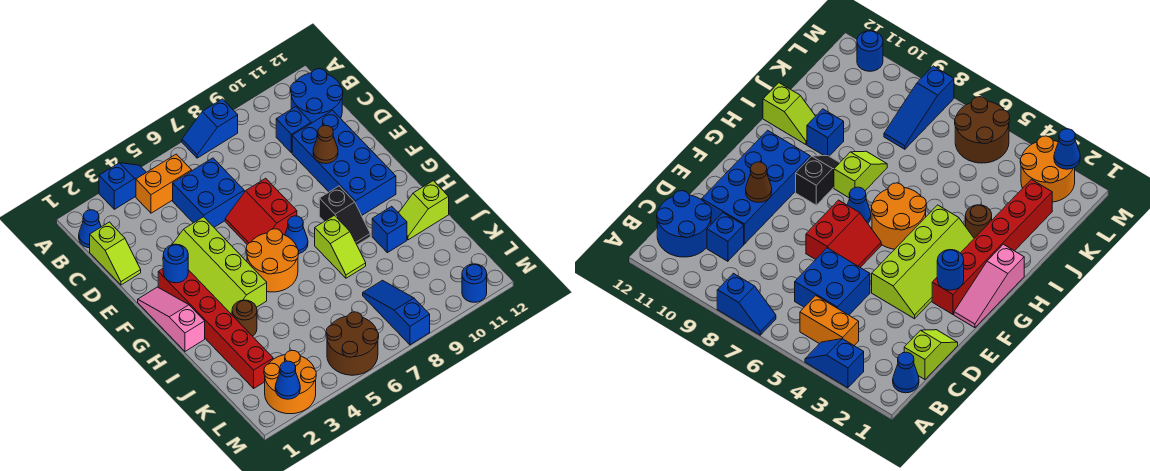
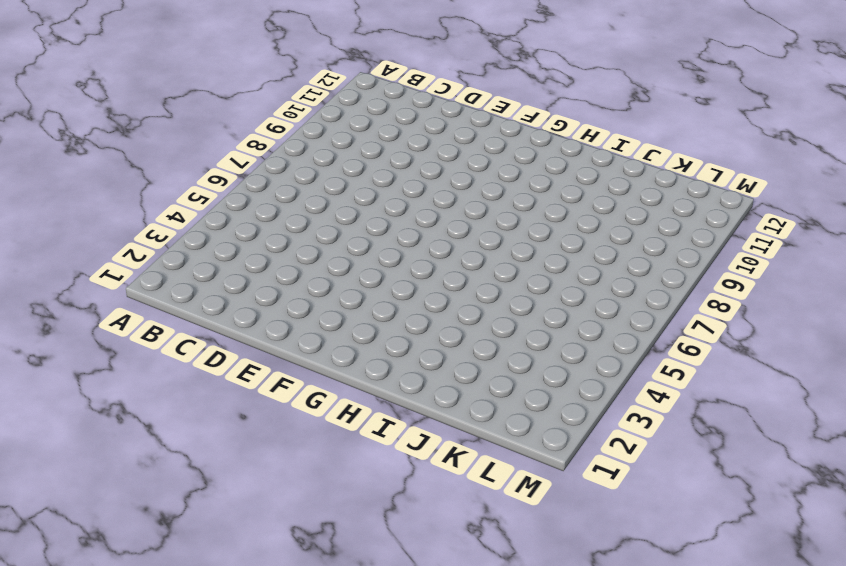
none -> blue 1x2 slope [99,163,146,209]
none -> blue 1x2 slope [182,99,238,158]
none -> blue 1x1 cone [79,210,101,248]

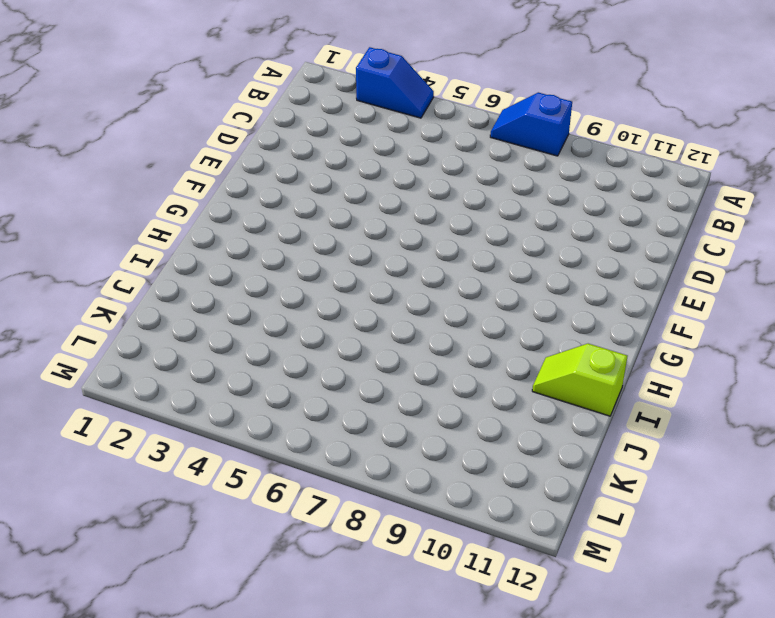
none -> blue 1x1 cone [79,210,101,248]
none -> orange 1x2 brick [136,154,192,213]
none -> blue 2x2 round brick [291,69,343,123]

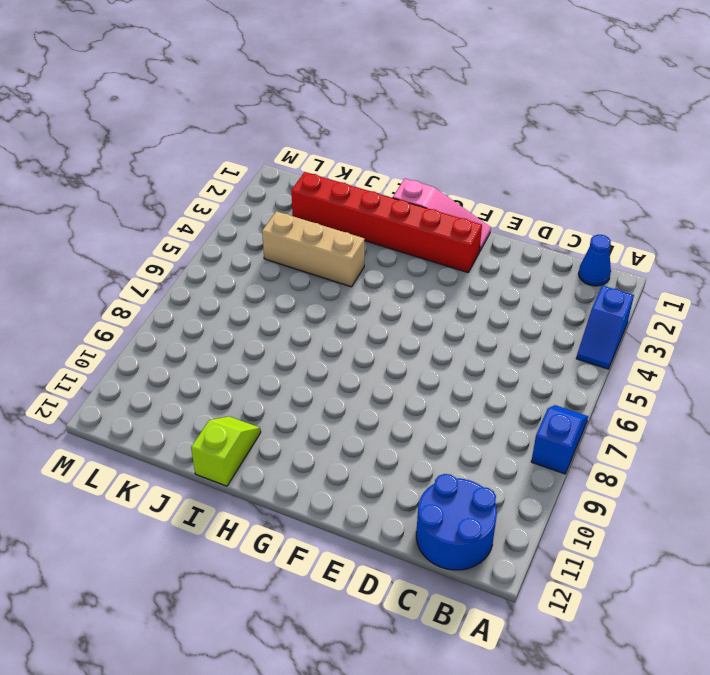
tan 1x3 brick [262,211,365,287] -> none
none -> orange 1x2 brick [136,154,192,213]
none -> lime 1x2 slope [90,222,141,285]
none -> blue 2x2 brick [173,158,244,227]

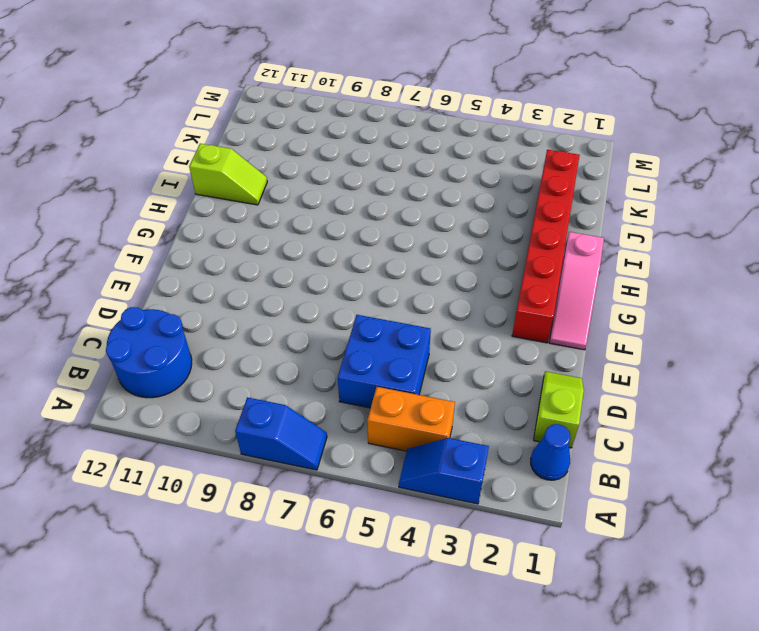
none -> blue 1x1 brick [276,107,311,153]
none -> blue 2x4 brick [292,110,396,216]
none -> lime 2x4 slope [172,217,267,315]

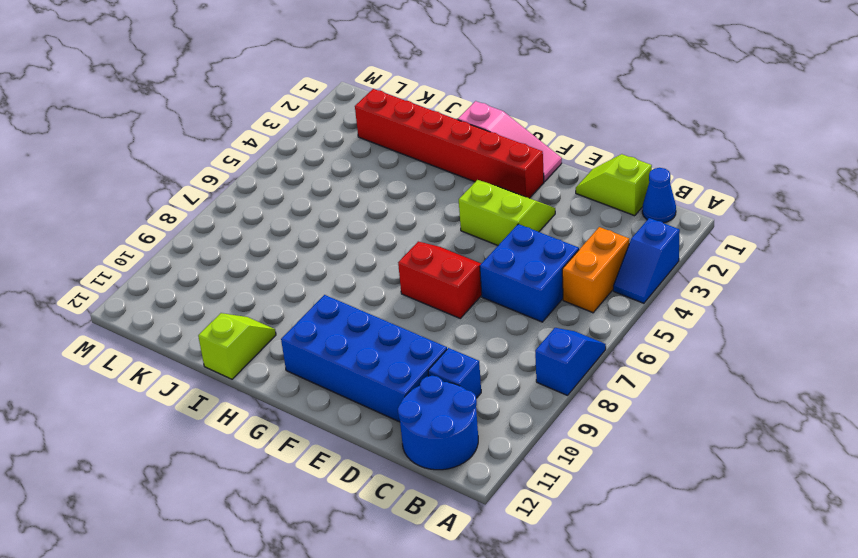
lime 2x2 slope [459,180,555,245] -> lime 2x4 slope [172,217,267,315]
none -> orange 2x2 round brick [246,229,299,292]
none -> blue 1x1 cone [285,216,308,254]
none -> black 1x2 slope [319,186,370,245]

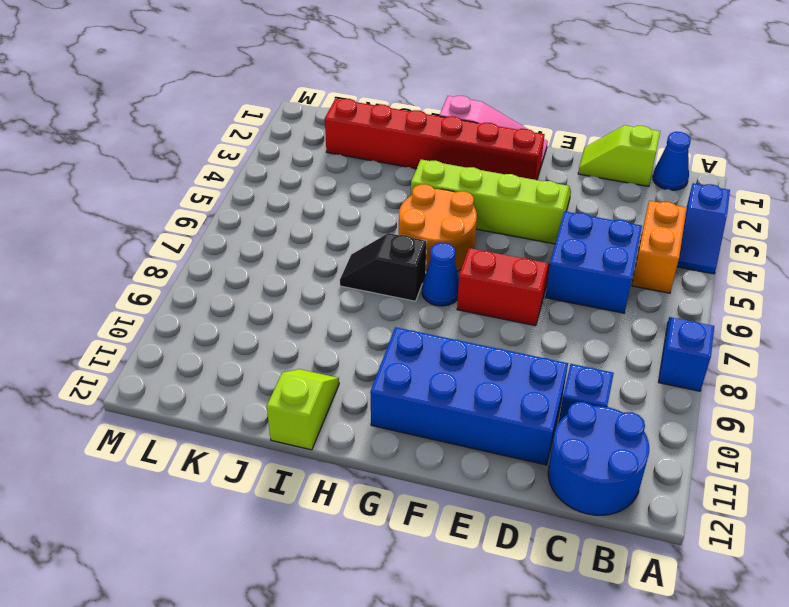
black 1x2 slope [340,233,427,301] -> black 1x2 slope moved to [319,186,370,245]
none -> lime 1x2 slope [315,215,366,278]
none -> brown 1x1 round brick [232,300,257,336]
none -> blue 1x1 brick [372,206,407,253]

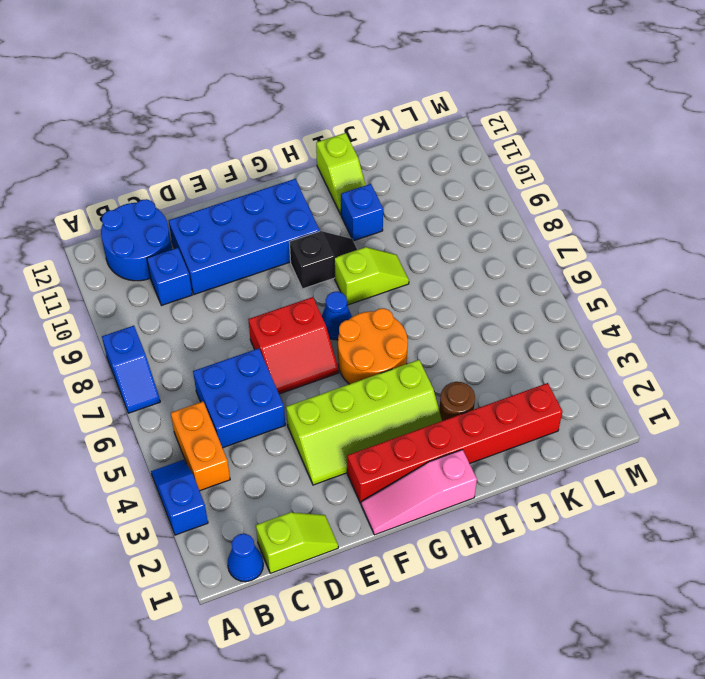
none -> blue 1x3 slope [363,280,430,345]
none -> orange 2x2 round brick [264,350,316,414]
none -> brown 2x2 round brick [326,312,379,375]

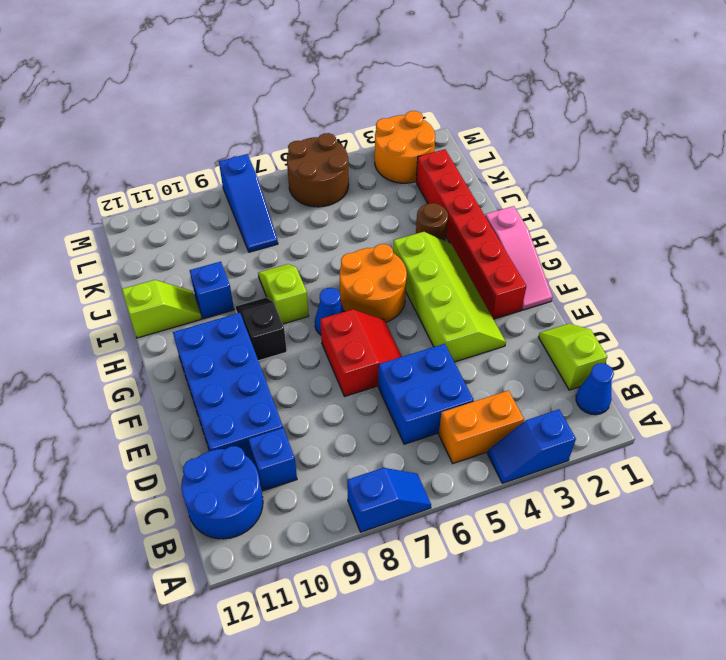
none -> blue 1x1 round brick [462,264,487,302]
none -> brown 1x1 cone [313,125,338,163]
none -> blue 1x1 round brick [163,244,188,283]

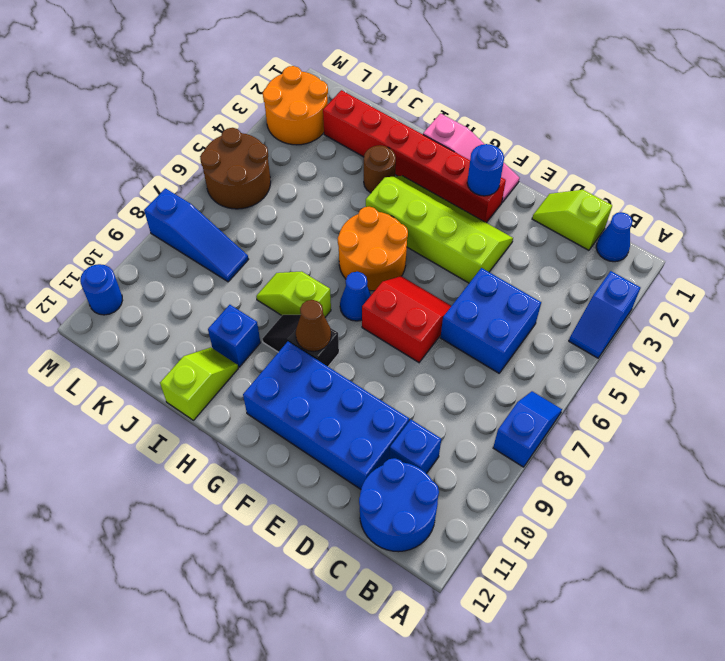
brown 1x1 cone [296,300,331,352] -> brown 1x1 cone moved to [313,125,338,163]
none -> orange 1x2 brick [136,154,192,213]
none -> blue 1x1 cone [275,361,300,399]

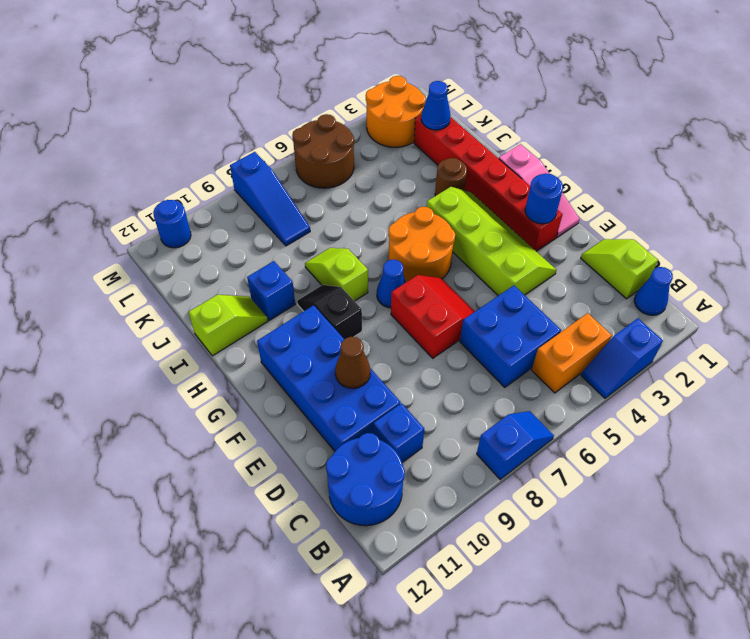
blue 1x1 cone [421,81,450,130] -> blue 1x1 cone moved to [275,361,300,399]

